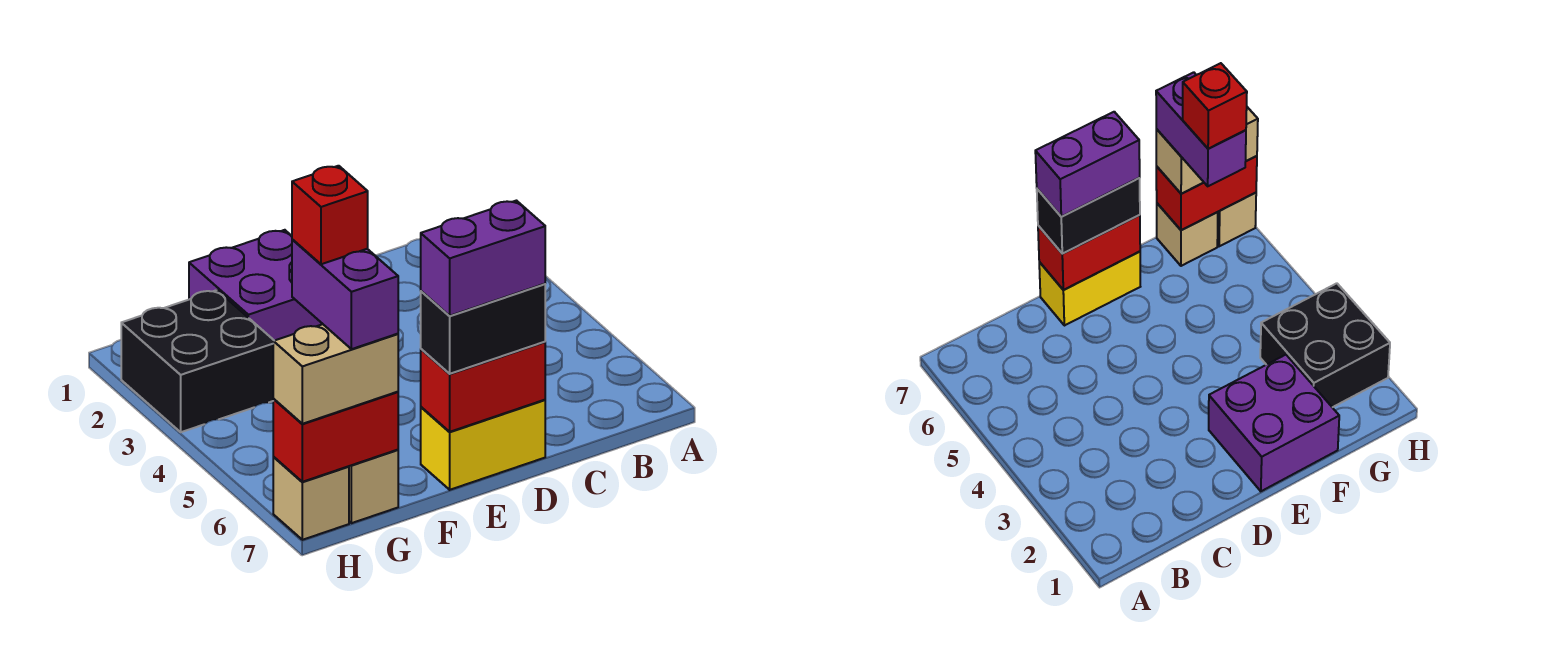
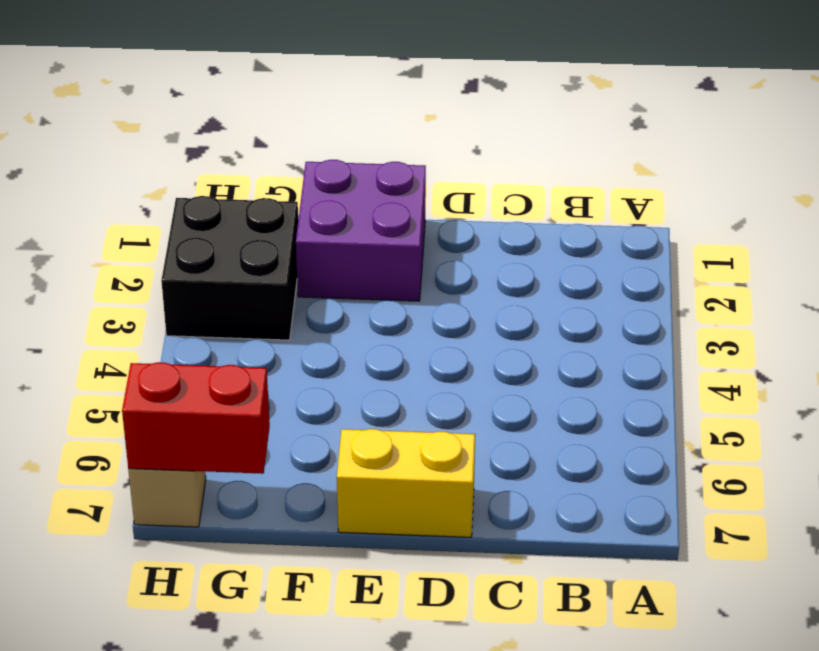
none -> tan 1x1 brick [349,450,398,523]
none -> red 1x2 brick [421,342,545,432]
none -> black 1x2 brick [421,284,545,374]

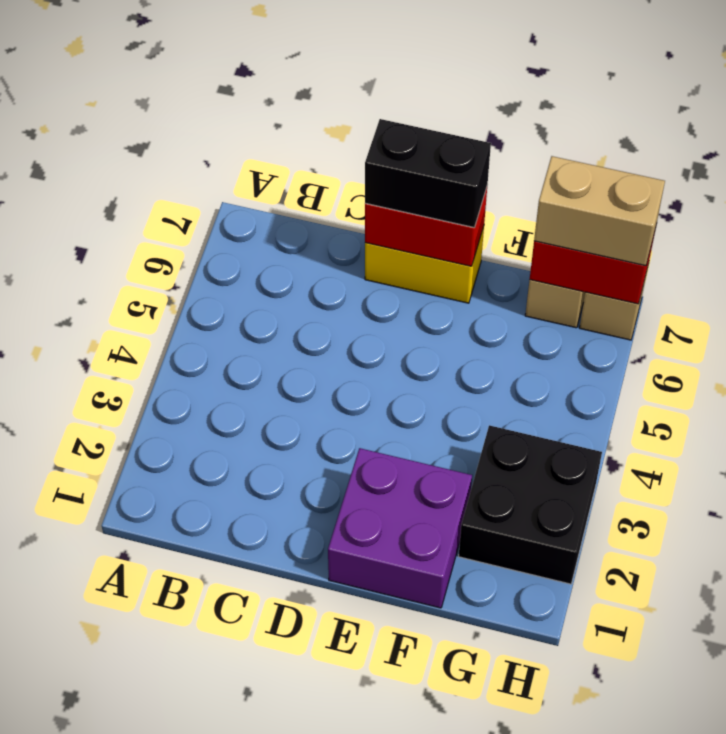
none -> purple 1x2 brick [421,201,545,316]
none -> purple 1x2 brick [292,239,398,349]
none -> red 1x1 brick [292,166,368,264]

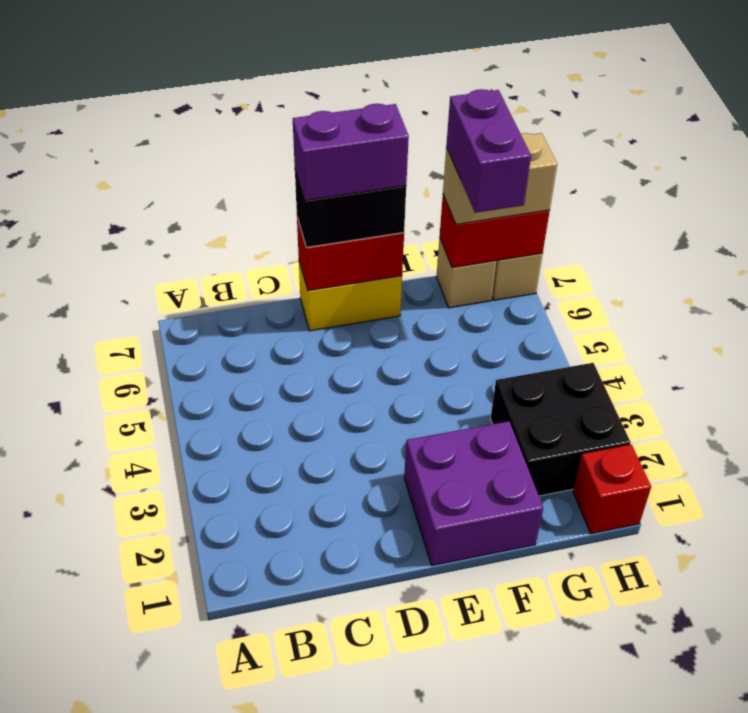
red 1x1 brick [573,445,651,534] -> red 1x1 brick moved to [292,166,368,264]

